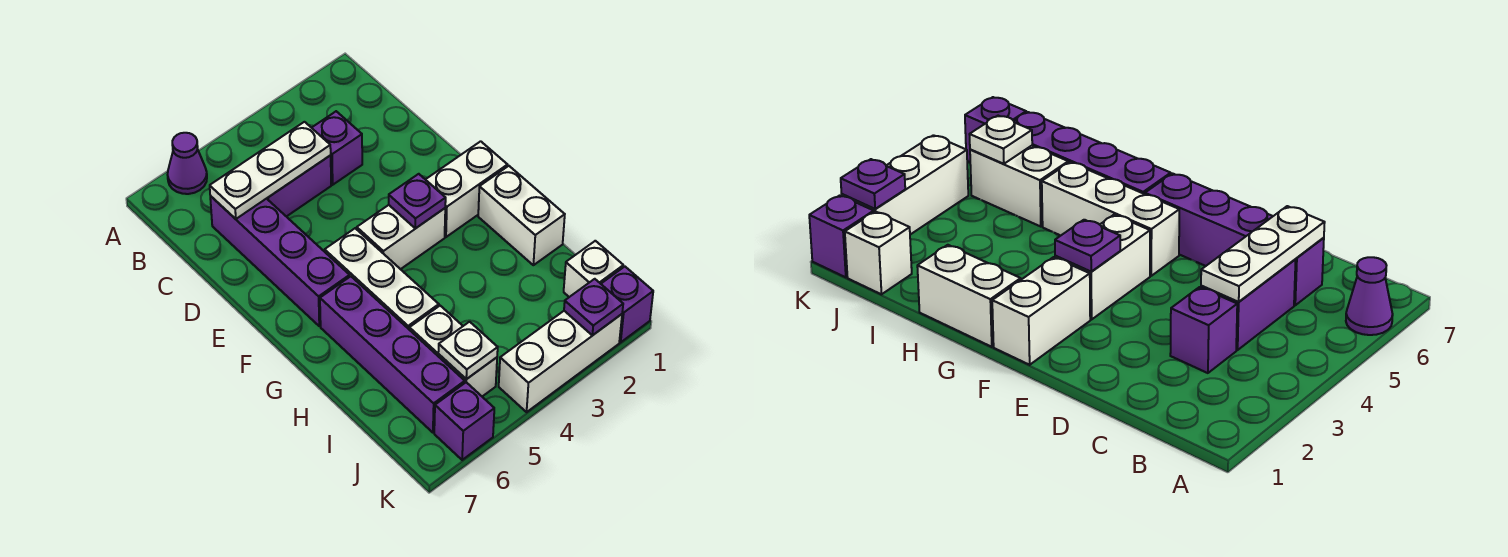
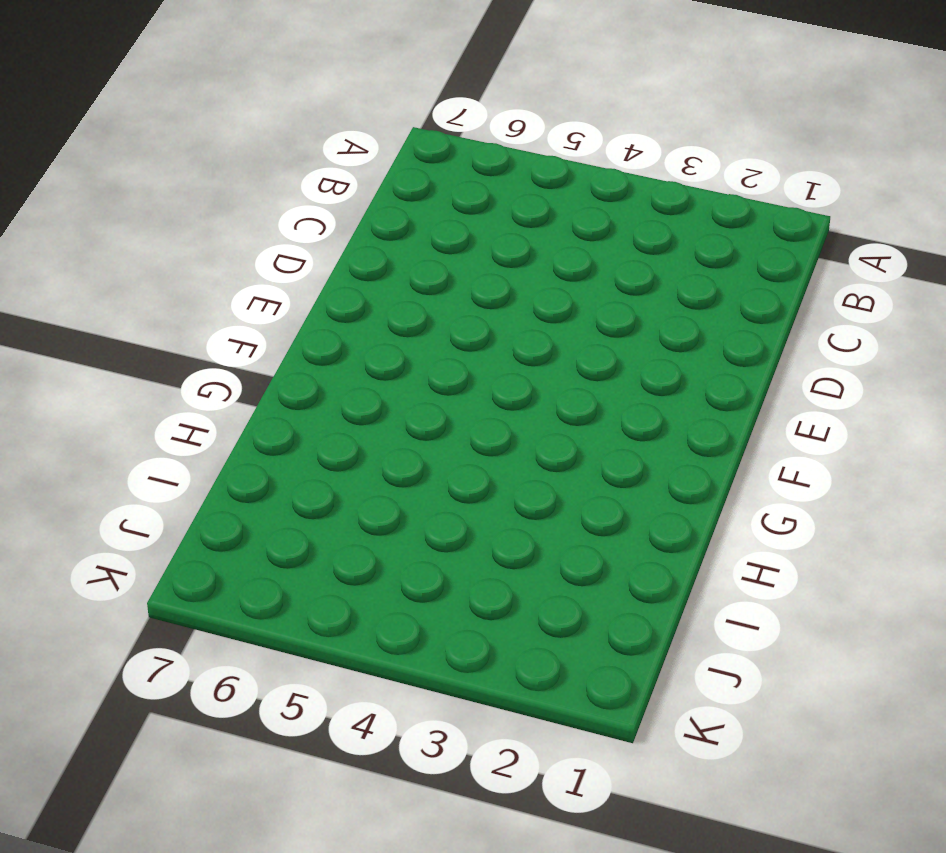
none -> purple 1x1 cone [168,133,207,194]
none -> purple 1x1 brick [312,111,362,185]
none -> purple 1x2 brick [267,156,331,217]

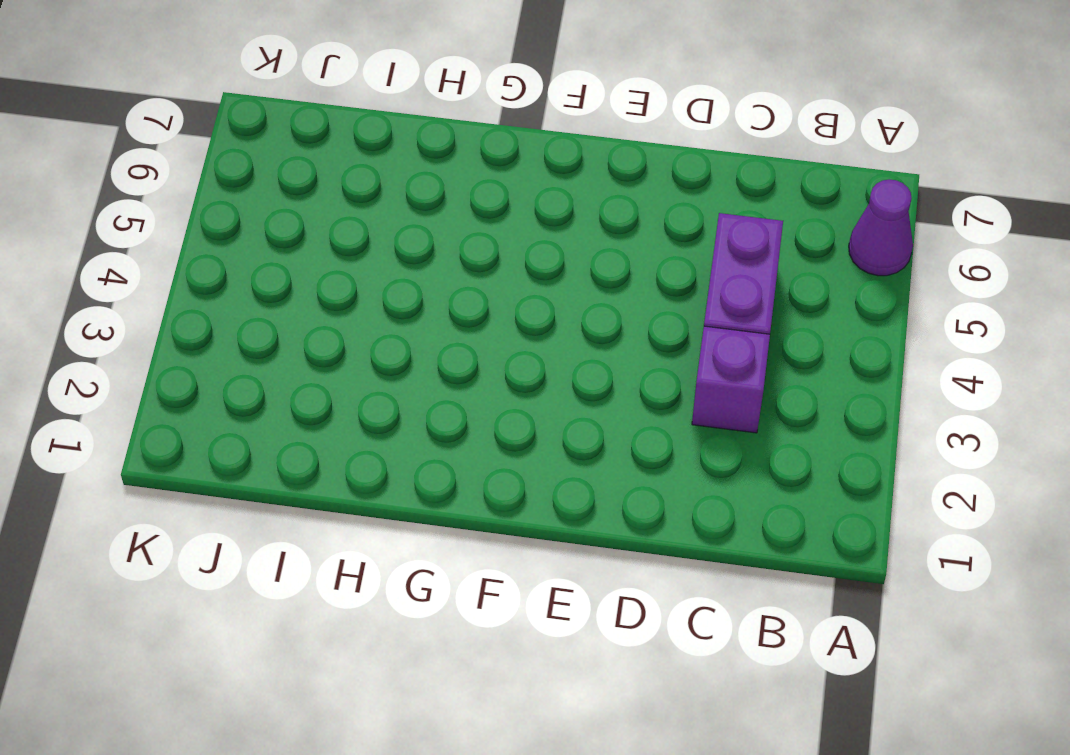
none -> purple 1x4 brick [210,196,350,326]
none -> white 1x2 brick [425,141,508,237]
none -> white 1x2 brick [357,205,445,269]

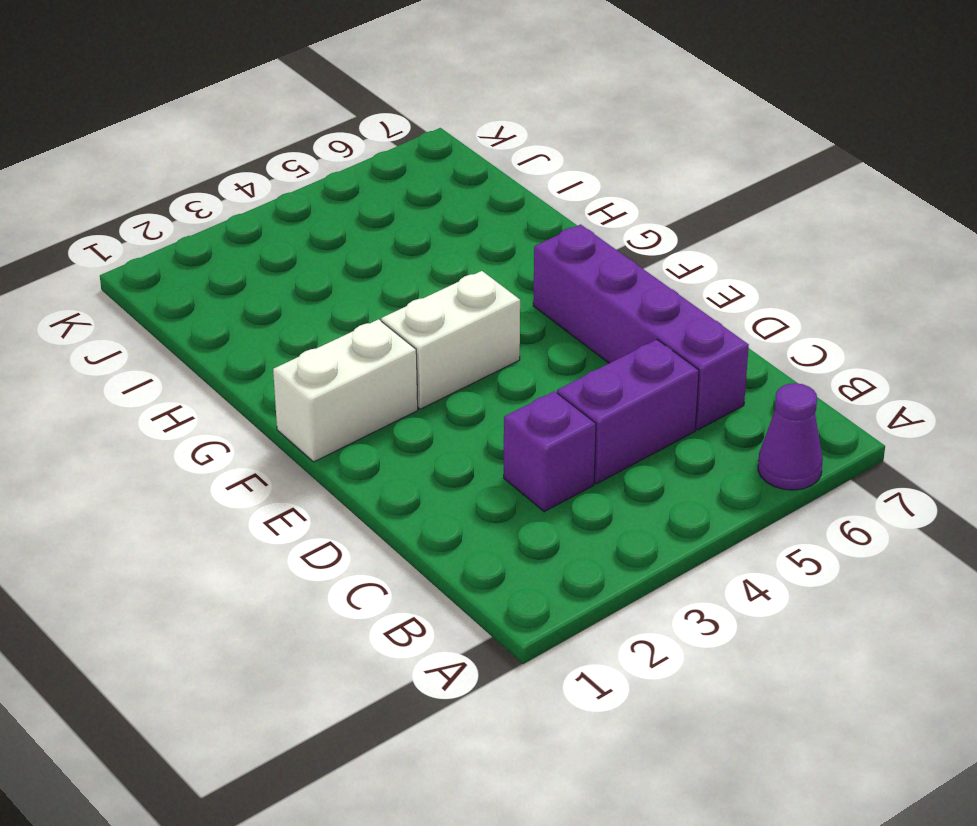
none -> white 1x3 brick [325,228,439,329]
none -> white 1x2 brick [478,166,565,265]
none -> purple 1x4 brick [320,276,465,433]

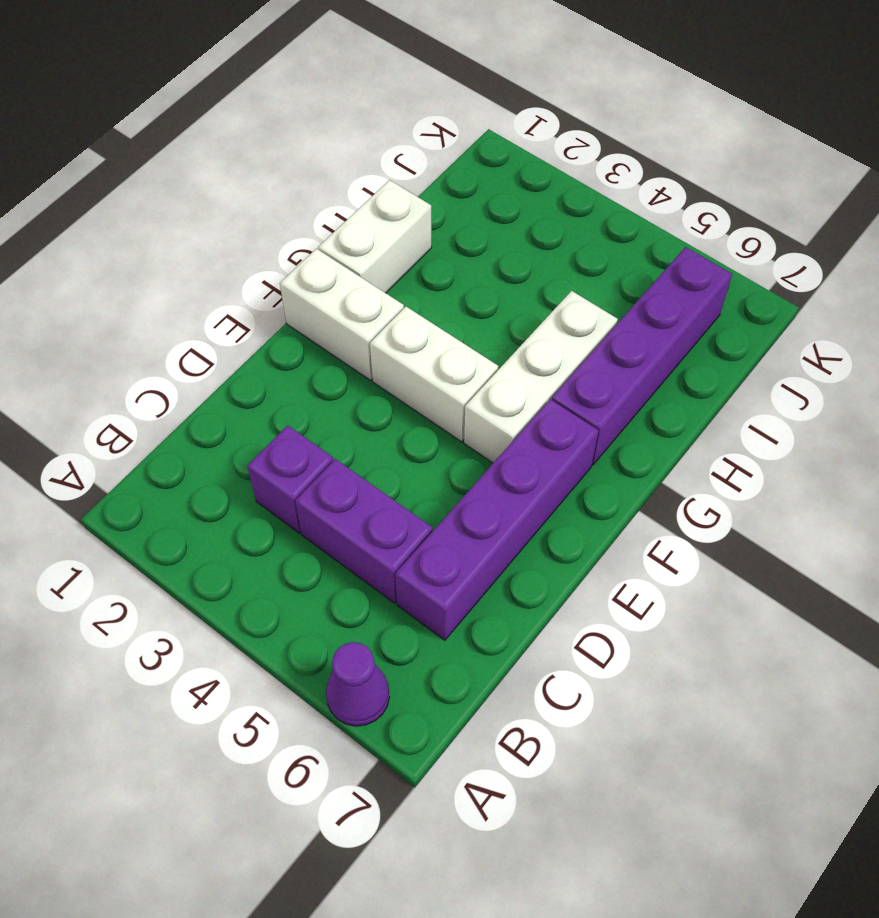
none -> white 1x2 brick [409,306,497,396]
none -> white 1x1 brick [564,241,623,297]
none -> purple 1x1 brick [601,267,653,342]

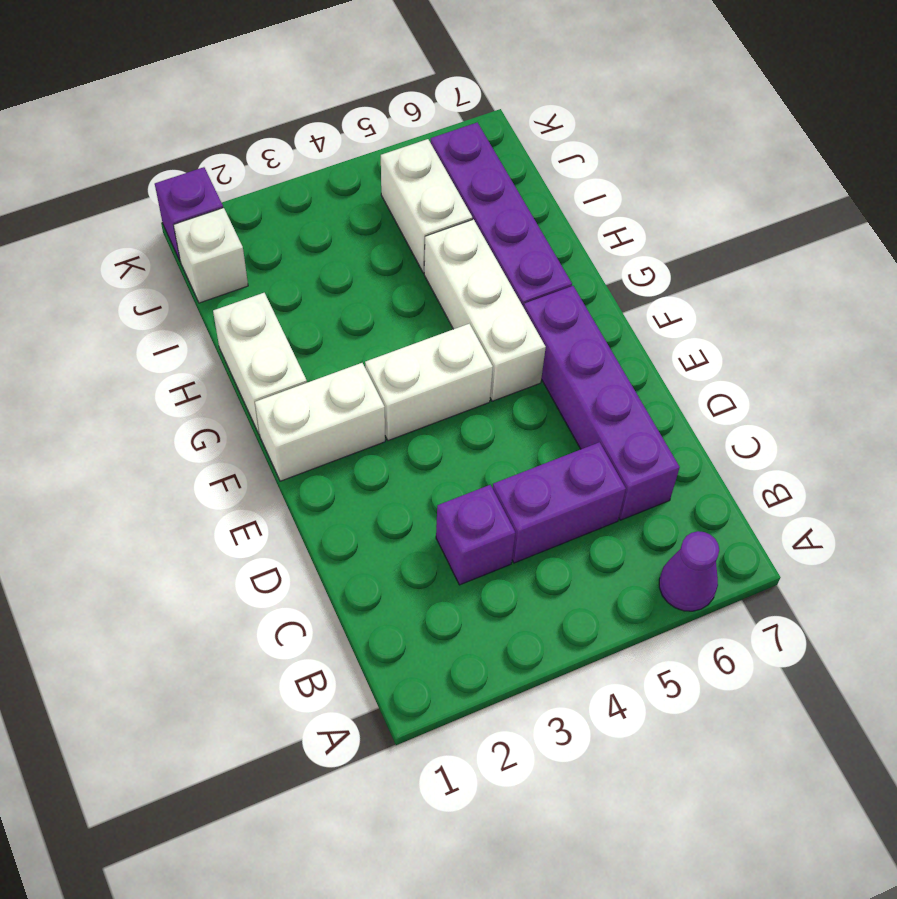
none -> white 1x3 brick [499,311,622,412]
none -> purple 1x1 brick [434,382,494,460]
none -> white 1x3 plate [210,122,331,219]

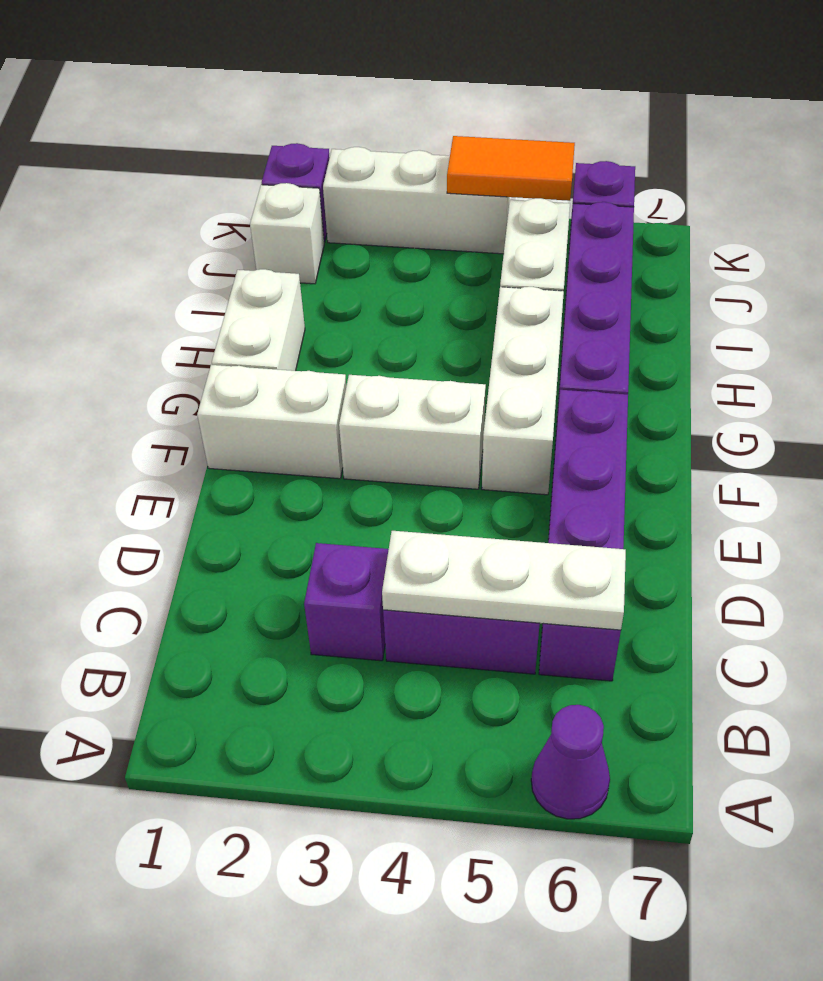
orange 1x2 tile [447,136,575,201] -> none
none -> purple 1x1 plate [389,174,446,228]
none -> white 1x1 plate [438,322,498,379]
none -> purple 1x1 plate [564,279,623,335]

